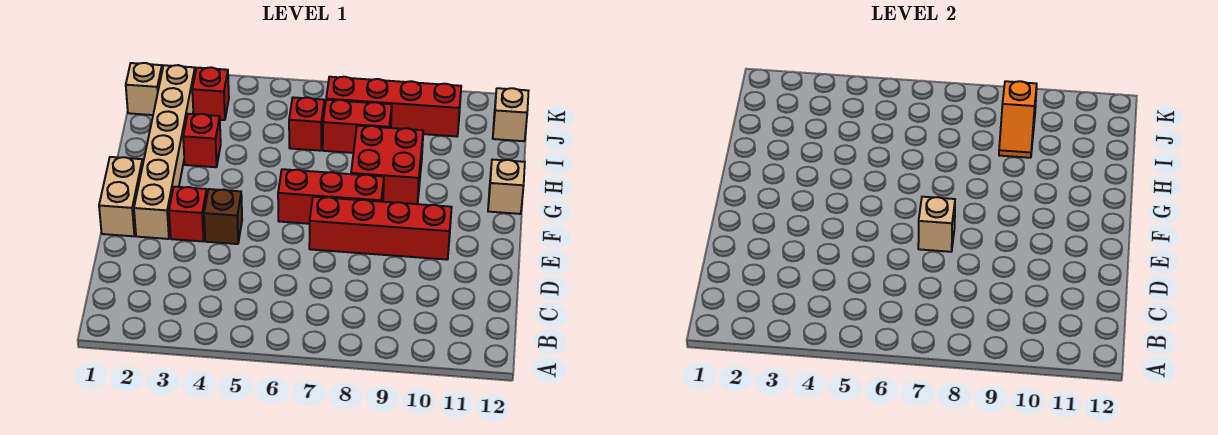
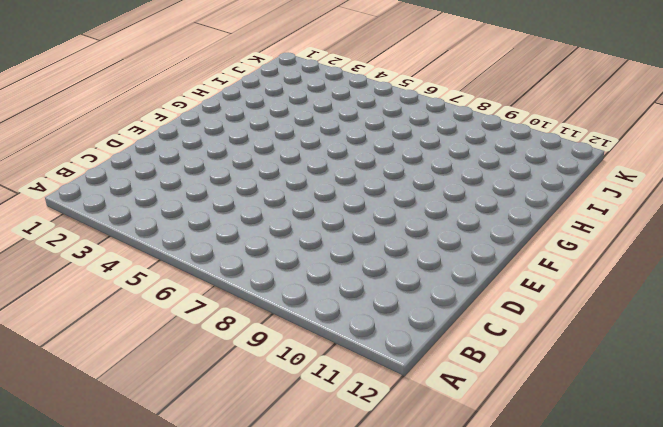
none -> tan 1x2 brick [99,157,143,236]
none -> tan 1x6 brick [134,65,195,239]
none -> red 1x1 brick [169,187,207,241]

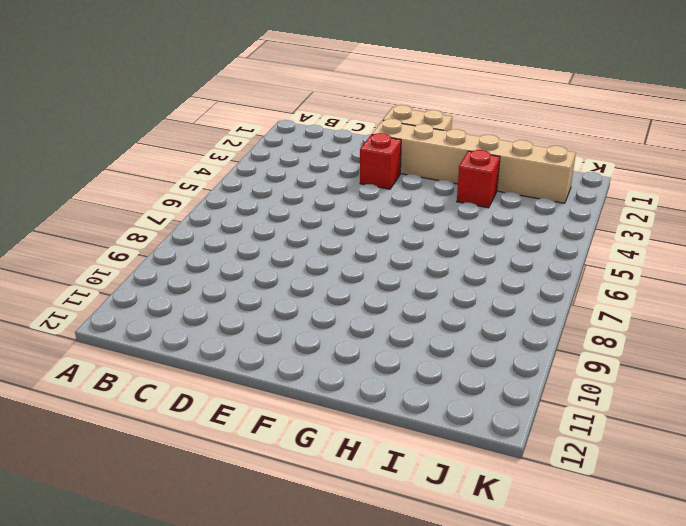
none -> brown 1x1 brick [204,189,242,244]
none -> red 1x4 brick [309,197,452,260]
none -> red 1x3 brick [278,169,384,224]

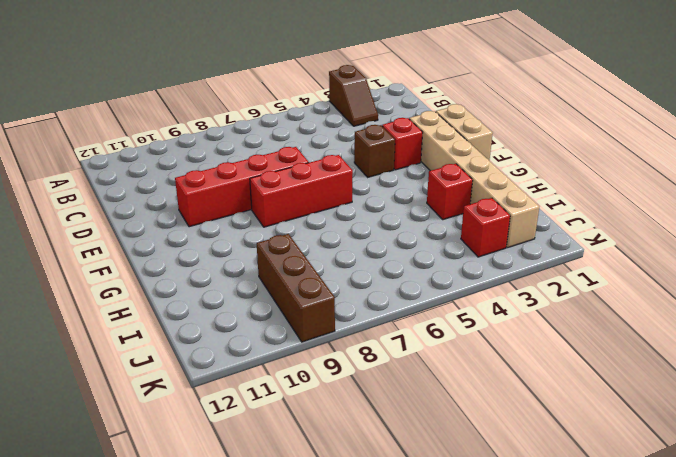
brown 1x2 slope [329,65,378,126] -> none
brown 1x3 brick [257,234,335,342] -> red 1x4 brick [326,77,461,136]
none -> red 2x2 brick [351,126,423,204]
none -> tan 1x1 brick [488,160,525,214]
none -> red 1x1 brick [289,97,324,151]

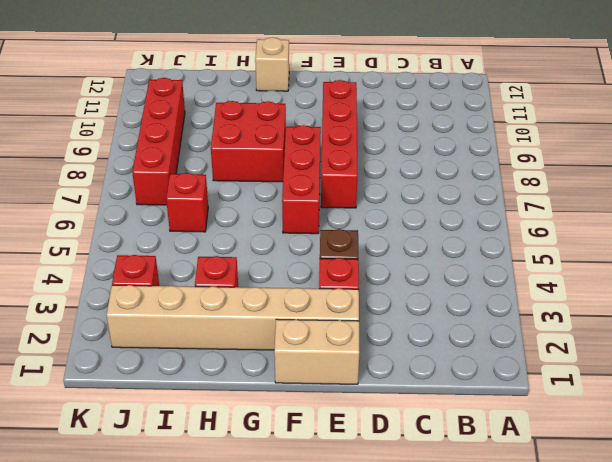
none -> red 1x2 brick [323,100,392,153]
none -> tan 1x1 brick [126,63,162,115]
none -> tan 1x1 brick [493,88,529,141]

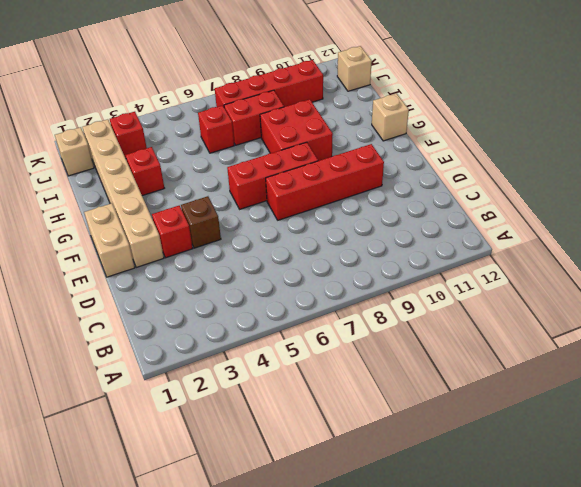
none -> tan 1x1 brick [918,197,955,252]
none -> orange 1x2 slope [999,81,1037,158]

